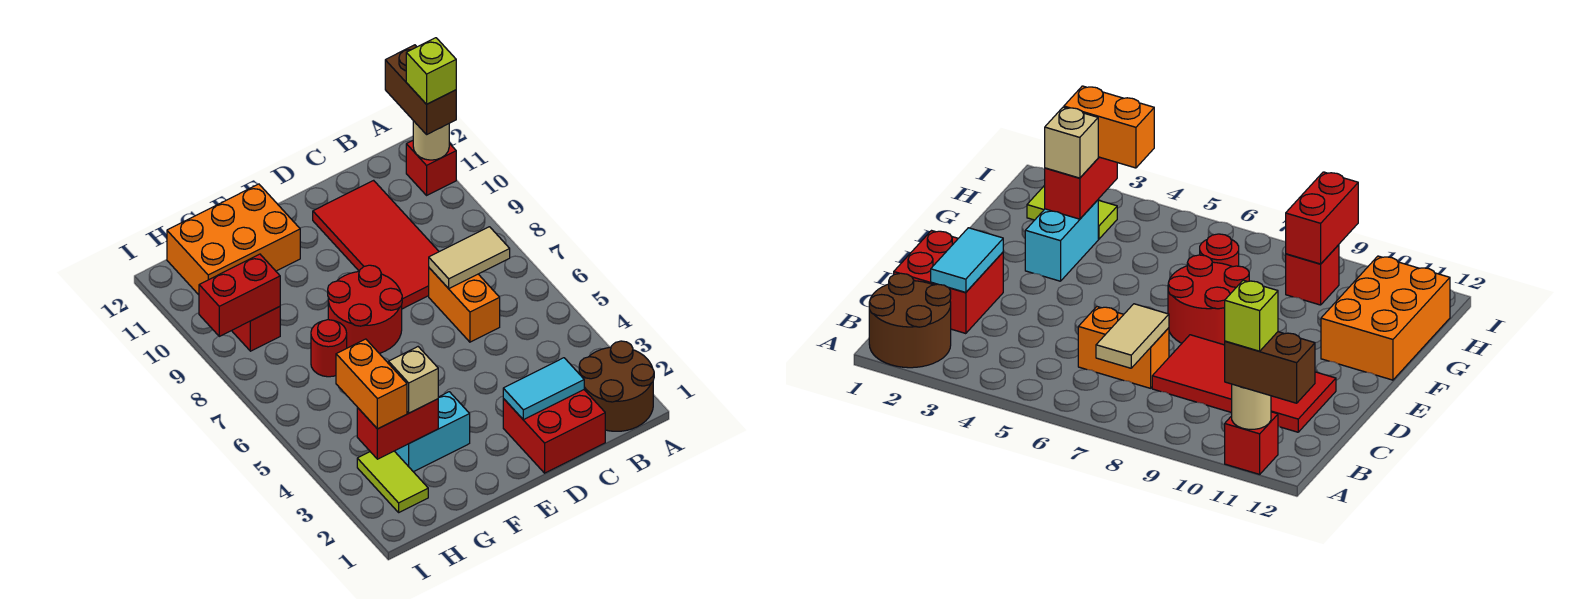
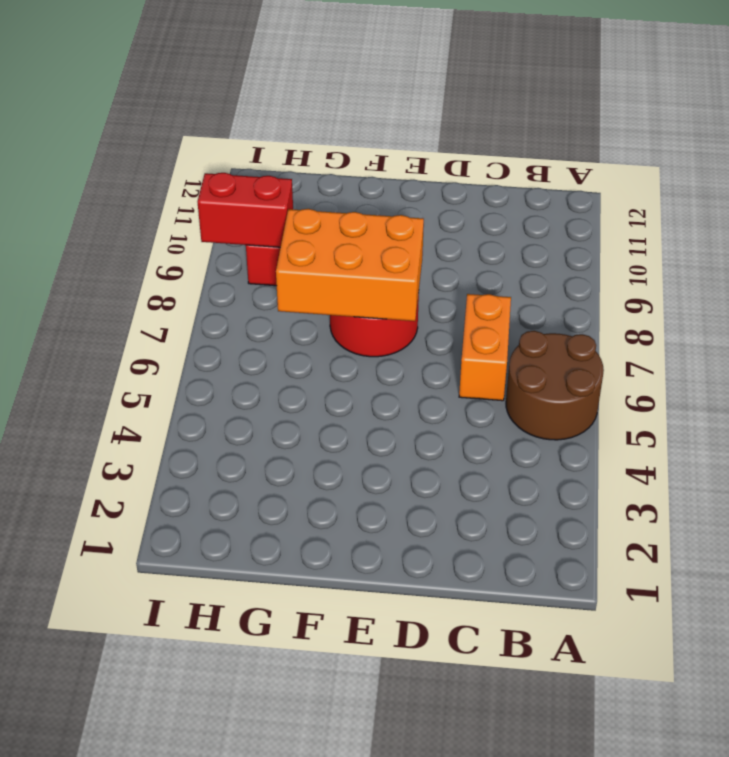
brown 2x2 round brick [506,331,604,440] -> brown 2x2 round brick moved to [579,341,654,431]
orange 2x3 brick [276,209,424,321] -> orange 2x3 brick moved to [167,184,300,295]
none -> red 1x1 brick [406,141,456,195]
none -> red 2x2 brick [503,390,605,473]
none -> red 2x4 tile [313,180,439,309]

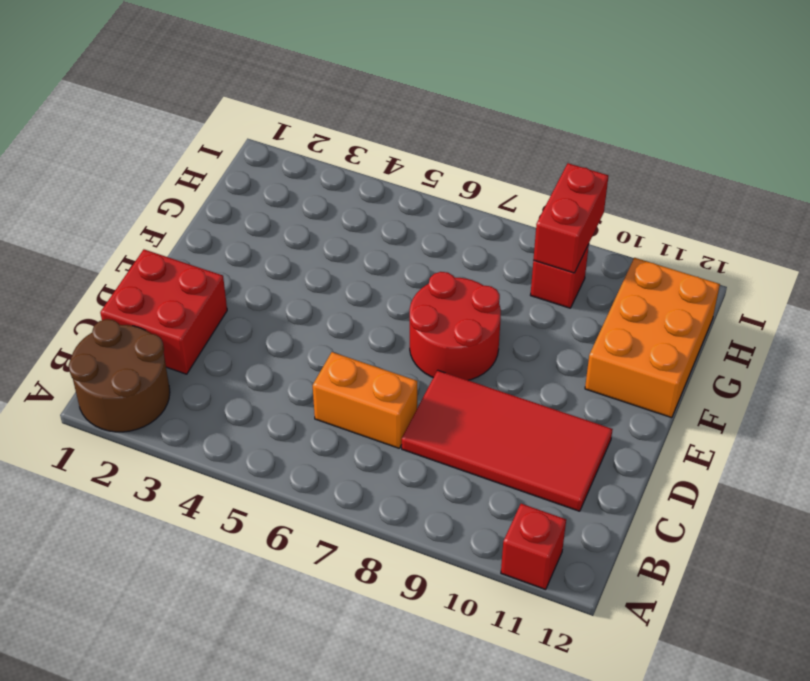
none -> cyan 1x2 brick [395,392,470,472]
none -> red 1x1 round brick [311,320,347,377]
none -> lime 1x2 tile [357,451,428,512]

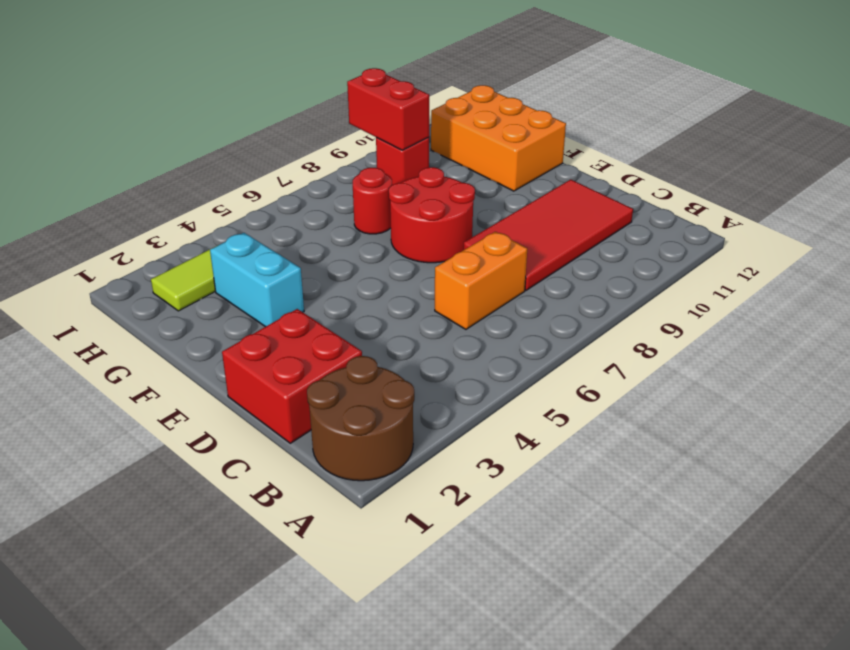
none -> red 1x1 brick [406,141,456,195]
none -> tan 1x1 round brick [413,121,449,160]
none -> tan 1x2 tile [429,227,510,289]

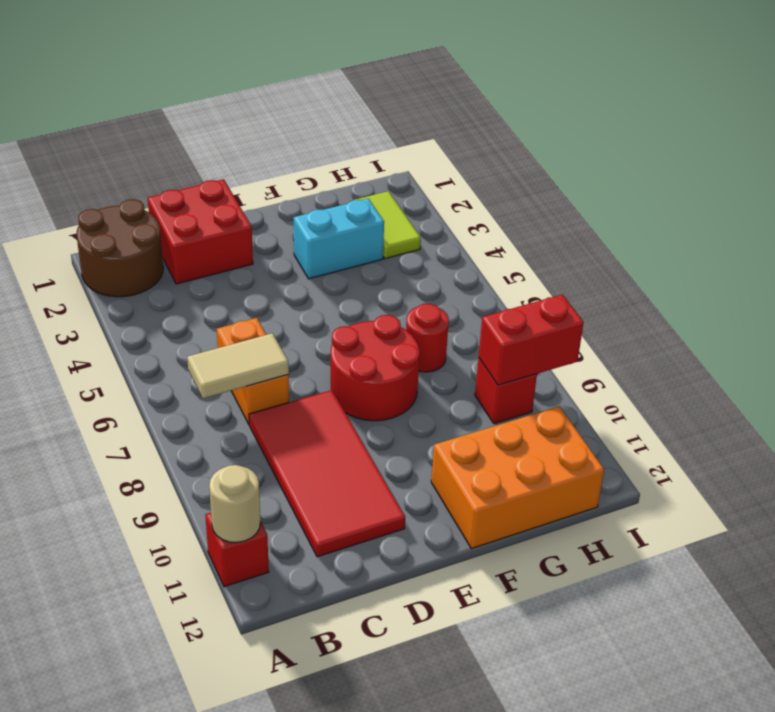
none -> cyan 1x2 tile [503,358,584,420]
none -> red 1x2 brick [357,399,438,459]
none -> brown 1x2 brick [385,45,456,134]

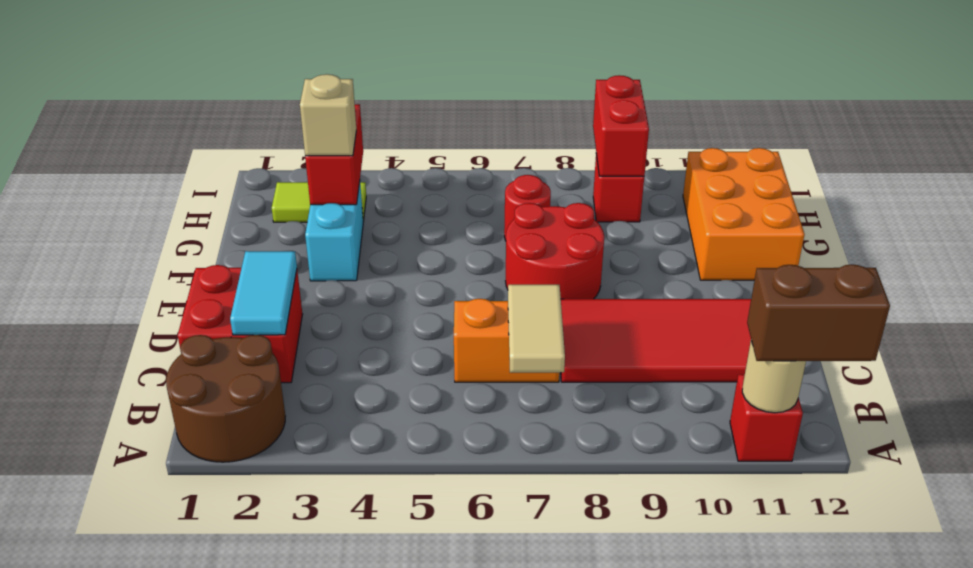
none -> orange 1x2 brick [336,339,407,429]
none -> lime 1x1 brick [406,38,456,104]

